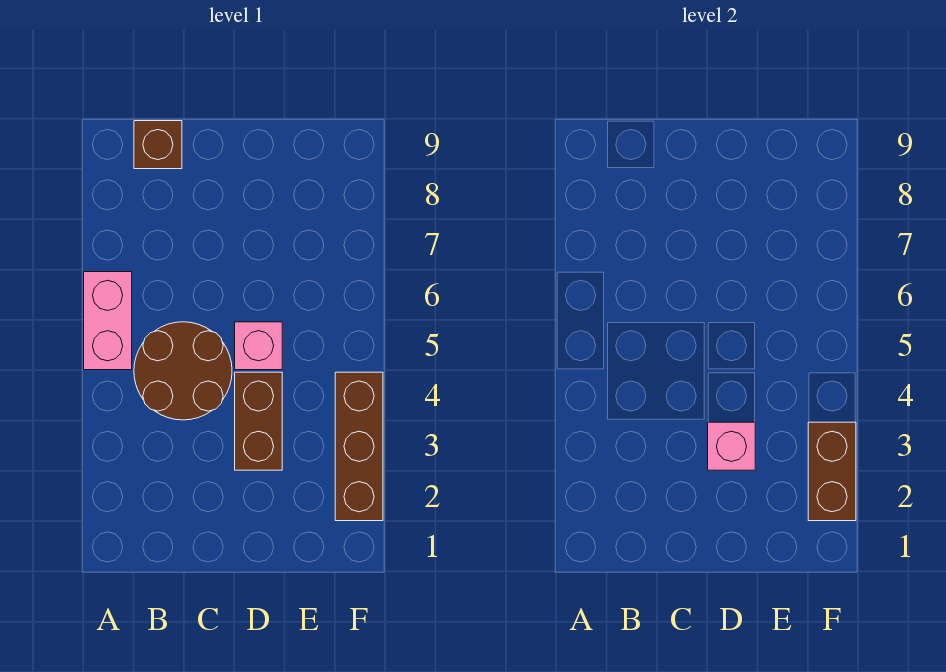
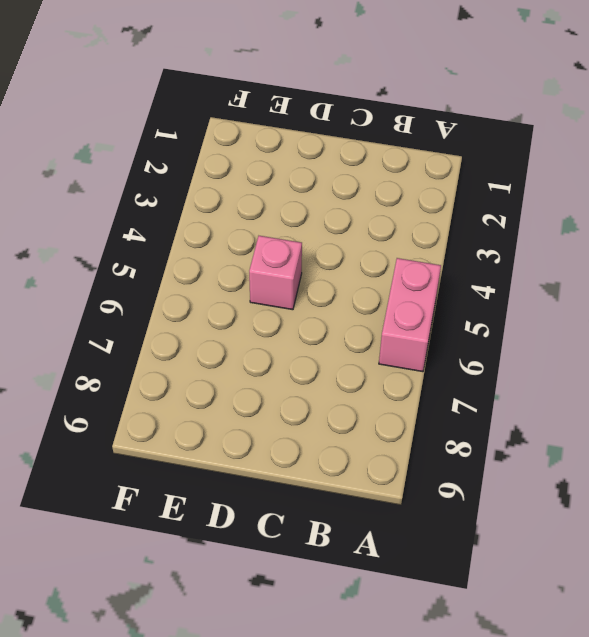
none -> brown 2x2 round brick [134,322,232,420]
none -> brown 1x1 brick [134,121,182,169]

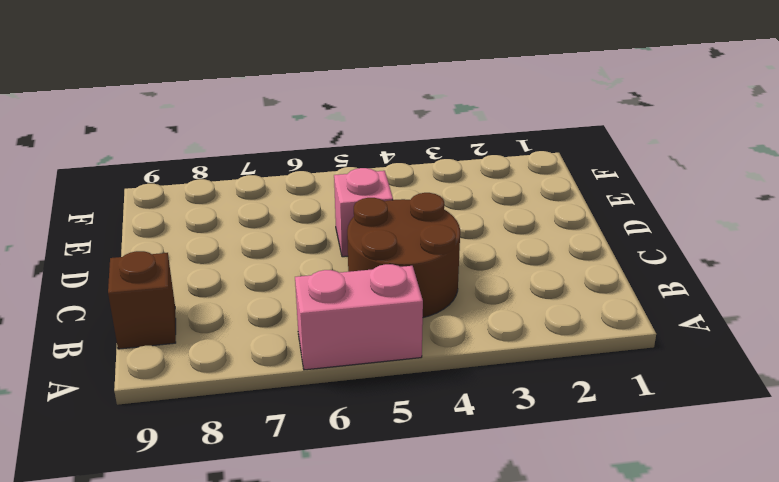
none -> brown 1x2 brick [235,372,282,470]
none -> brown 1x3 brick [335,372,383,521]

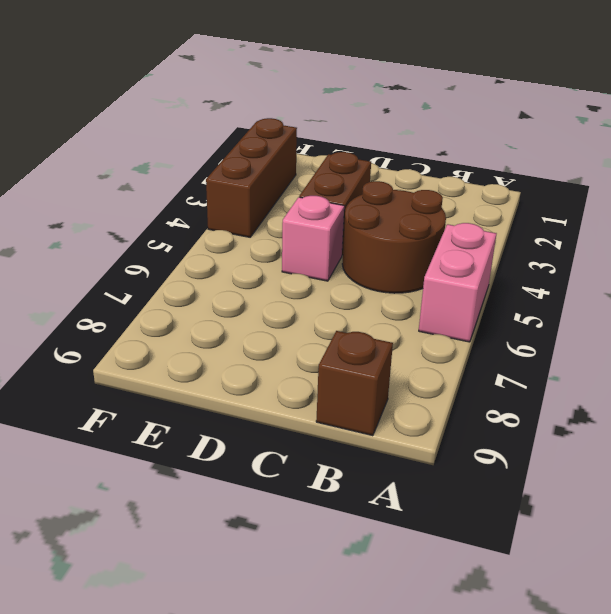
none -> pink 1x1 brick [708,422,755,470]
none -> brown 1x2 brick [808,422,856,521]

